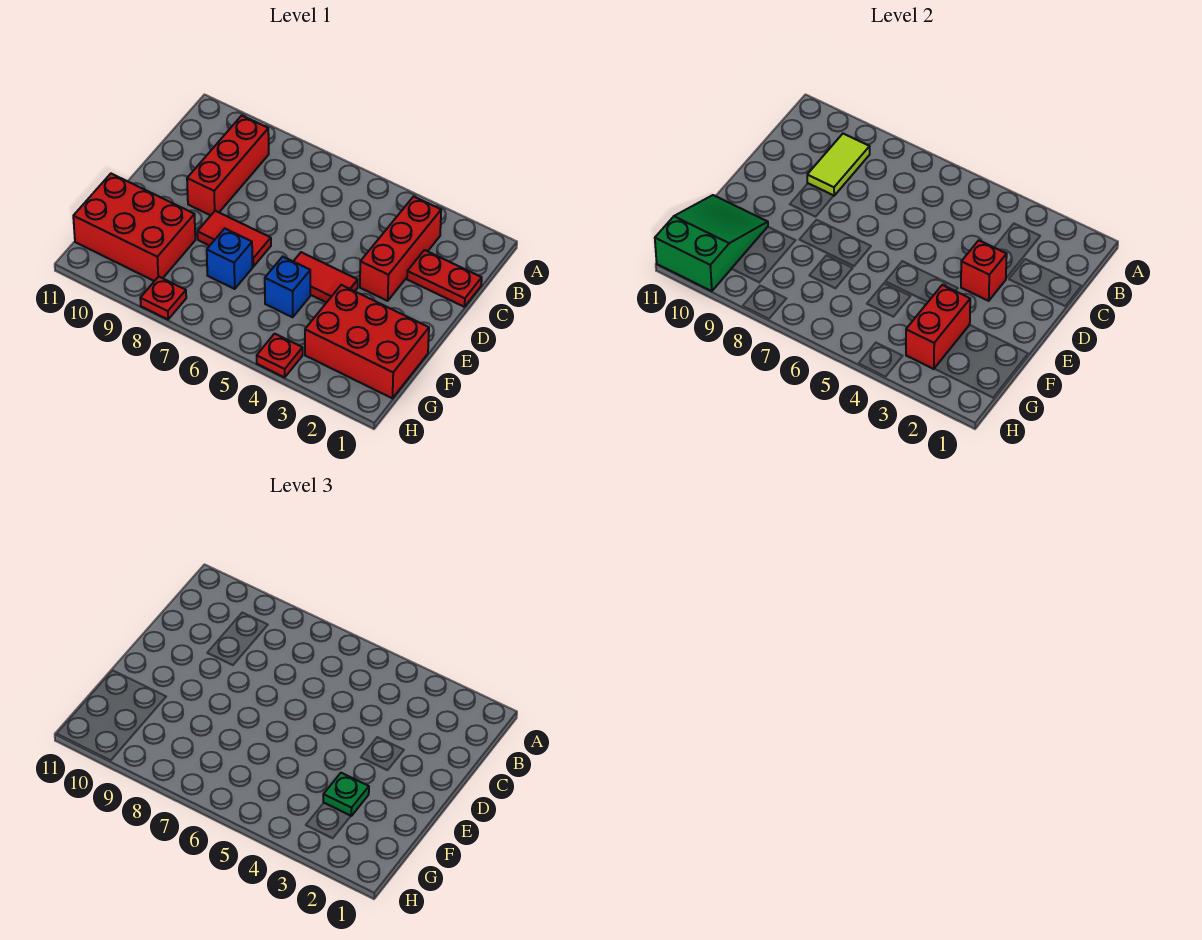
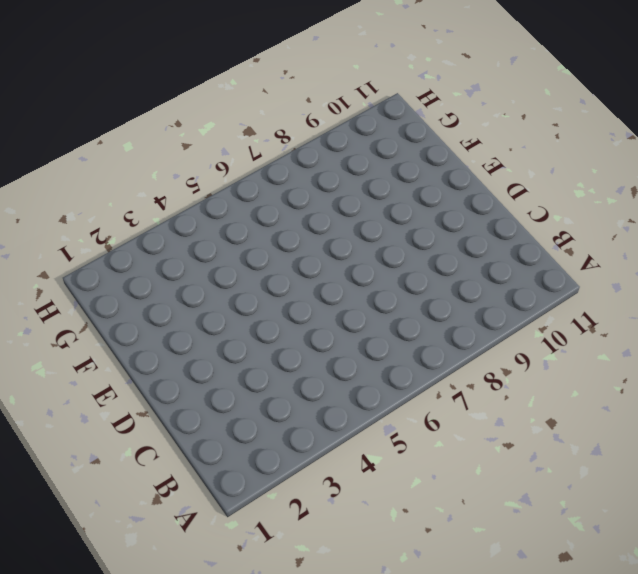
none -> red 1x3 brick [360,197,441,301]
none -> red 1x3 brick [187,116,269,215]
none -> red 1x2 plate [407,250,482,307]

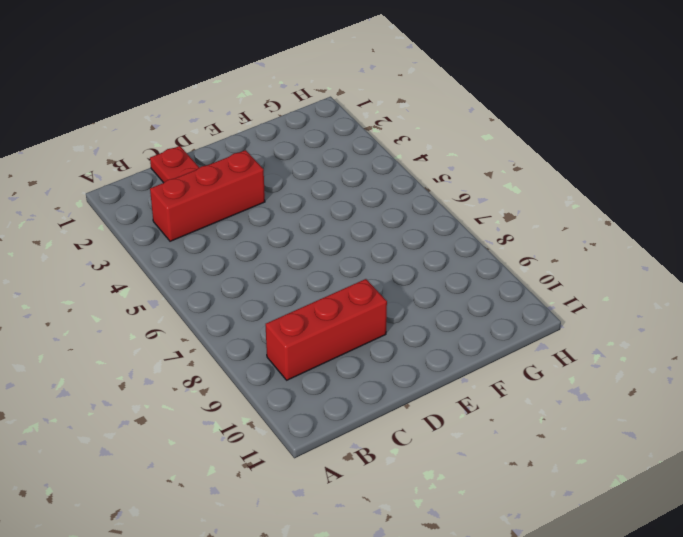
none -> red 1x2 tile [293,252,358,303]
none -> red 1x2 tile [197,211,271,267]
none -> red 2x3 brick [305,285,429,398]

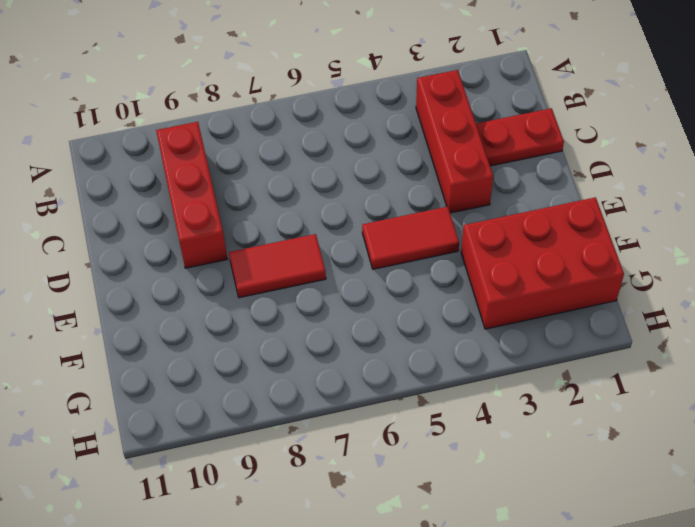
none -> blue 1x1 brick [265,257,310,317]
none -> blue 1x1 brick [207,229,252,289]
none -> red 2x3 brick [73,174,195,281]

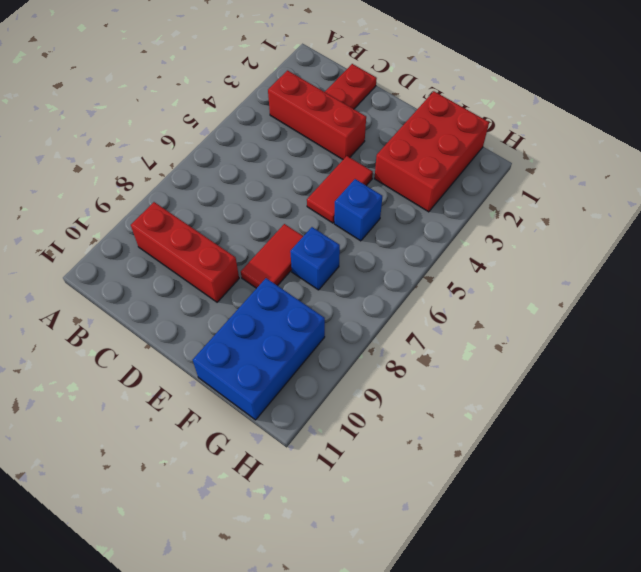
blue 2x3 brick [193,278,325,420] -> red 2x3 brick [73,174,195,281]
none -> red 1x1 plate [257,334,303,377]
none -> red 1x1 plate [140,277,186,319]
none -> lime 1x2 tile [807,134,870,196]

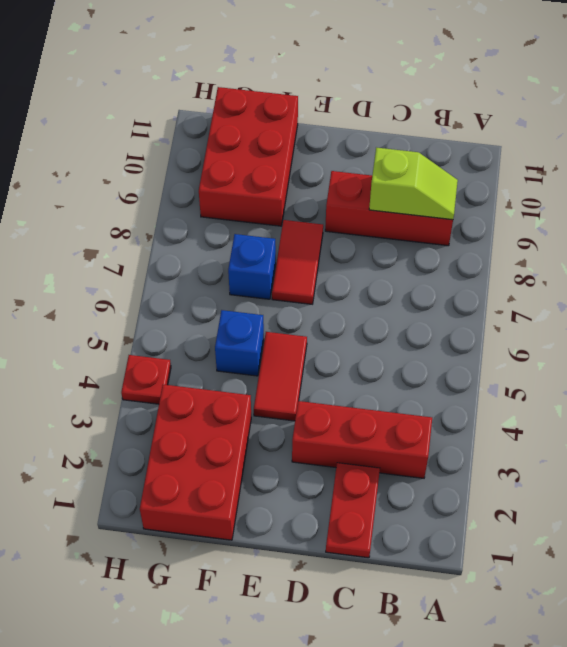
lime 1x2 slope [369,147,458,220] -> lime 1x2 tile [807,134,870,196]
none -> red 1x1 plate [140,277,186,319]
none -> red 1x1 brick [961,240,1007,301]
none -> red 1x2 brick [906,285,970,369]

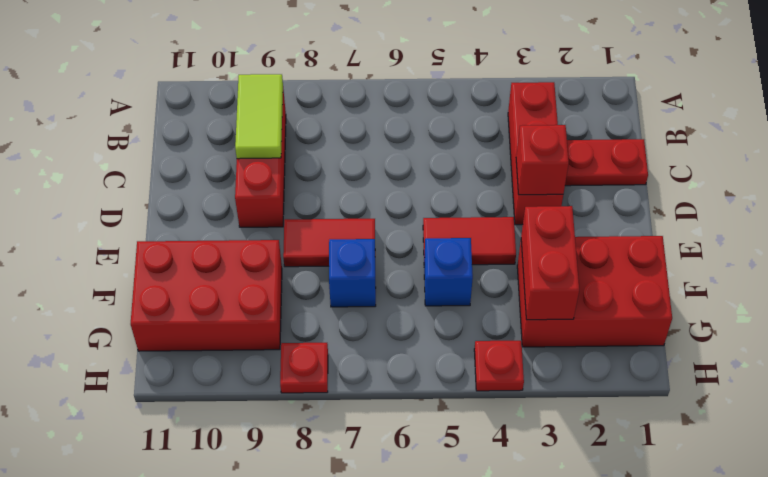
none -> green 2x3 slope [655,195,768,291]
none -> green 1x1 plate [323,773,369,816]

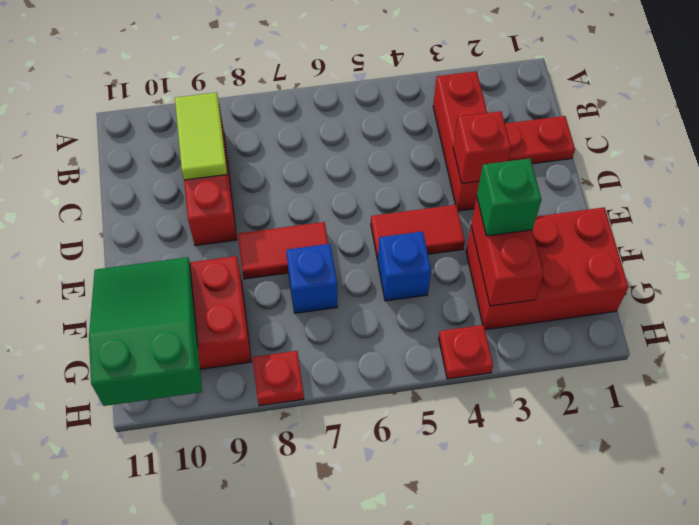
green 1x1 brick [477,158,542,236] -> green 1x1 plate [323,773,369,816]

